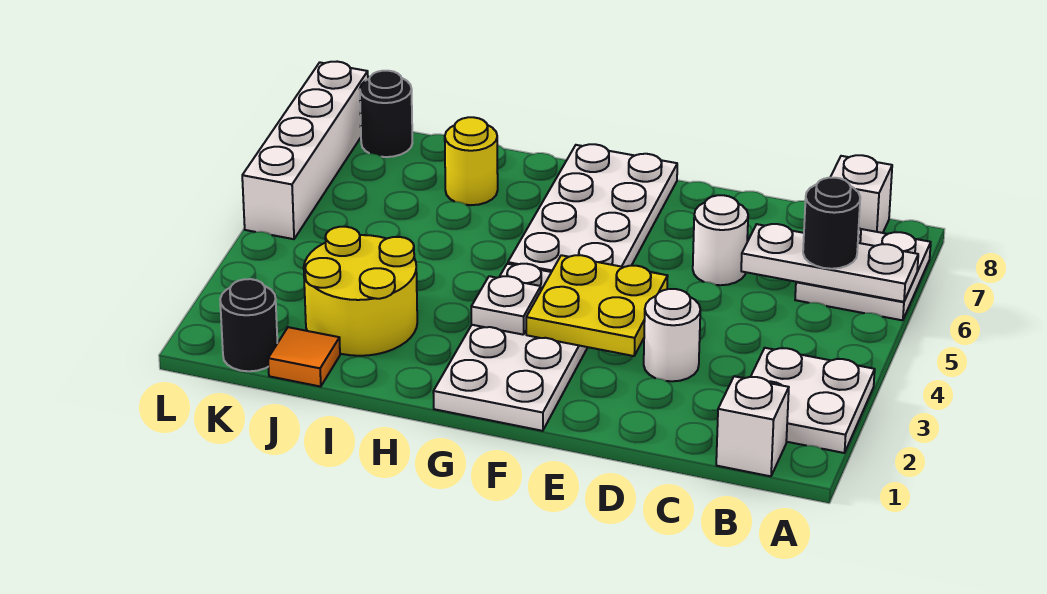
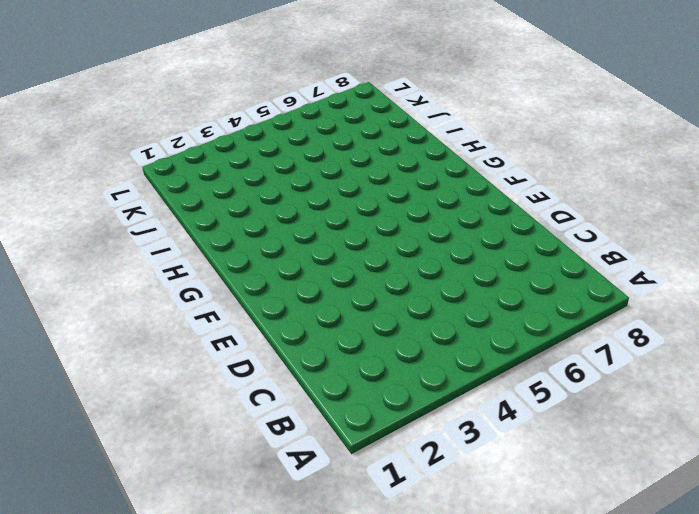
none -> white 2x2 plate [751,348,875,453]
none -> white 2x2 plate [795,228,931,320]
none -> white 1x1 brick [716,376,789,476]

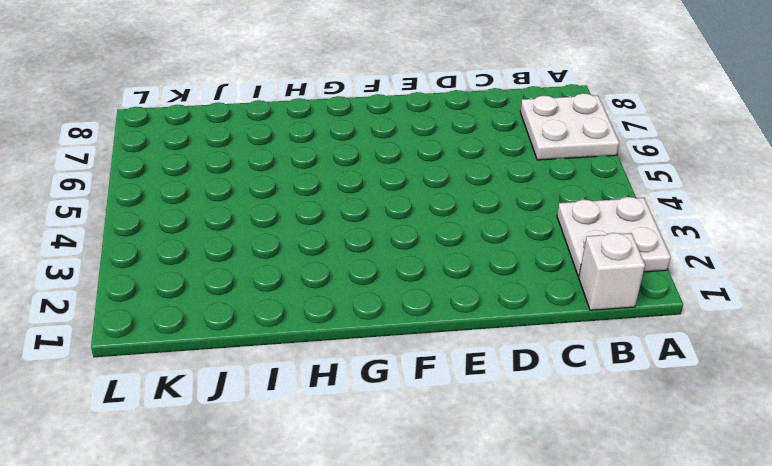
none -> white 1x1 brick [830,155,892,233]
none -> white 1x1 round brick [644,289,700,381]
none -> white 1x1 round brick [693,195,748,285]

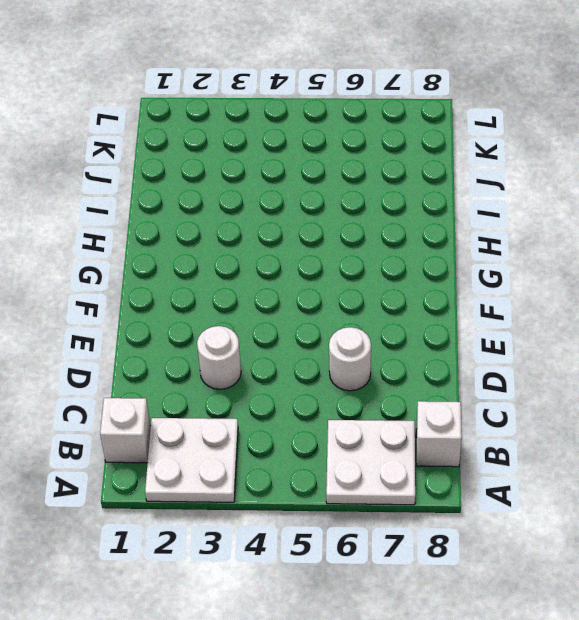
none -> white 2x4 plate [433,264,588,431]
none -> white 2x4 plate [508,144,677,272]
none -> yellow 2x2 round brick [304,227,417,356]

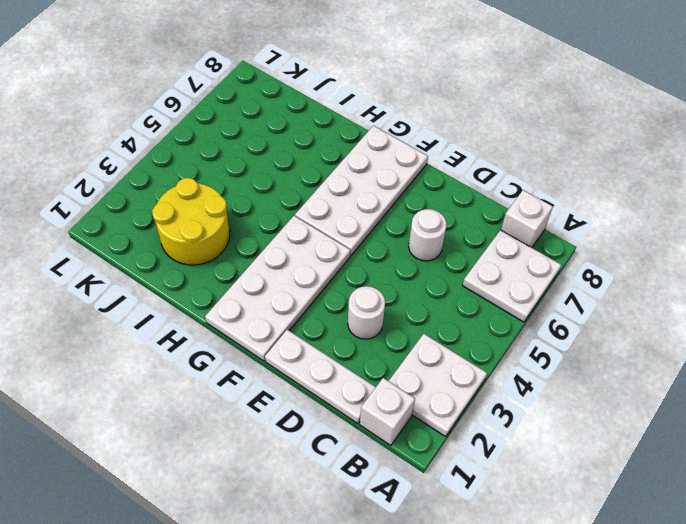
white 1x3 plate [265,330,376,424] -> white 1x3 plate moved to [741,224,918,302]
none -> yellow 1x1 round brick [445,117,498,205]
none -> orange 1x1 tile [268,327,340,387]
none -> black 1x1 round brick [220,279,277,371]

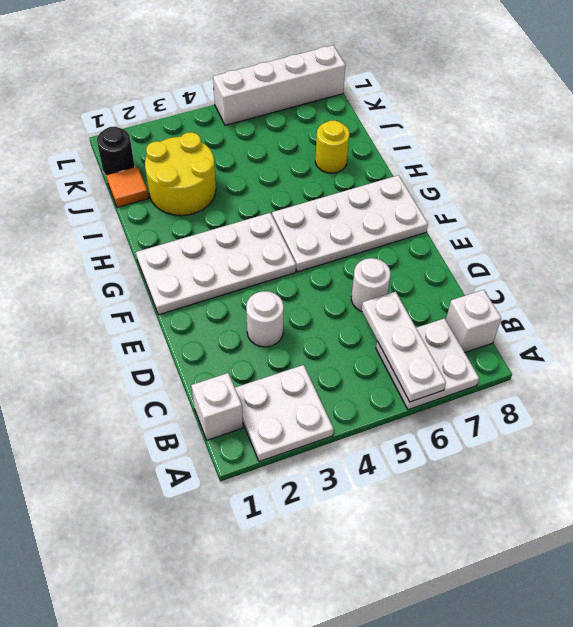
none -> black 1x1 round brick [360,71,412,157]
none -> yellow 2x2 plate [526,255,668,356]
none -> white 1x1 plate [471,276,541,335]

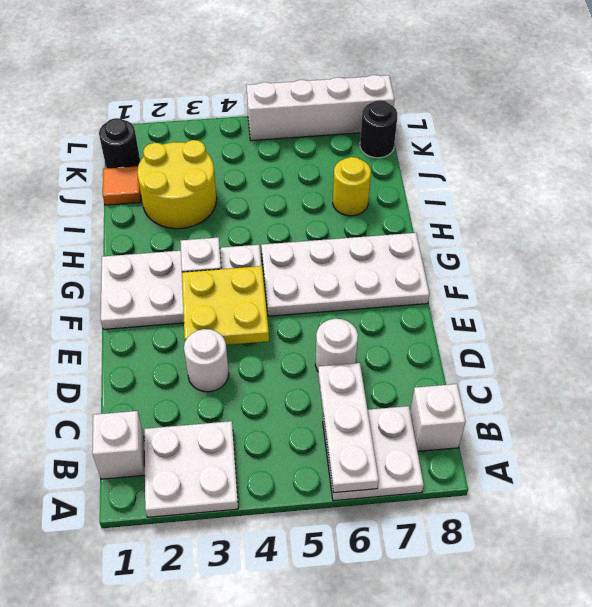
none -> black 1x1 round brick [803,178,860,269]

